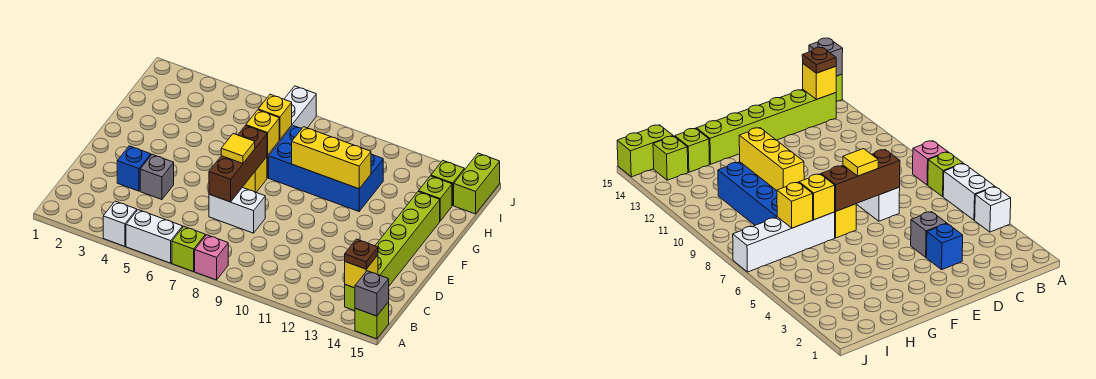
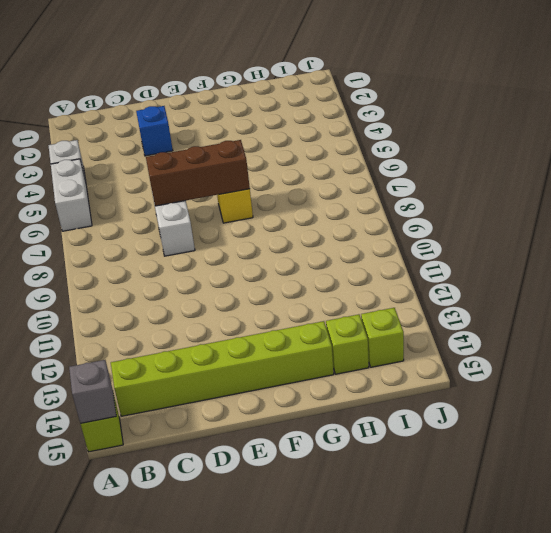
none -> lime 1x1 brick [172,227,205,272]
none -> pink 1x1 brick [195,235,228,280]
none -> grey 1x1 brick [140,154,174,200]

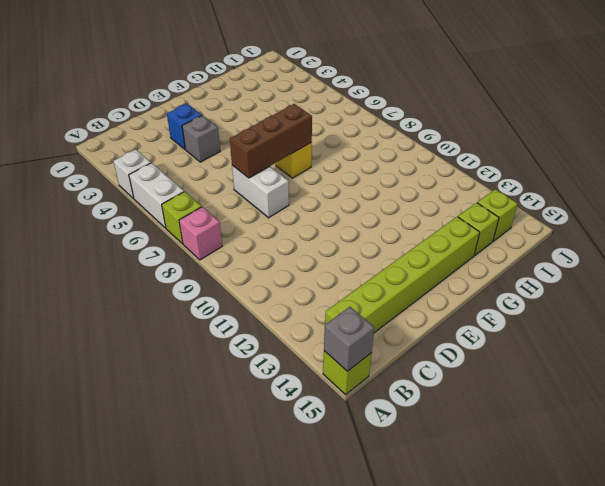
none -> white 1x4 brick [267,86,316,178]
none -> blue 2x4 brick [269,126,383,211]
none -> lime 1x2 brick [454,153,500,214]

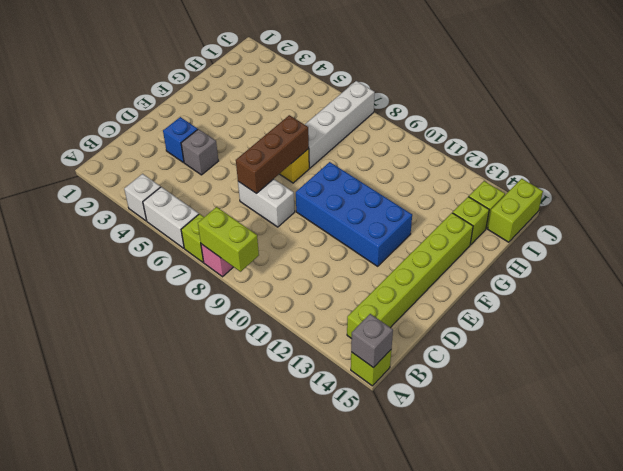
lime 1x2 brick [198,207,259,272] -> none
blue 2x4 brick [296,162,412,266] -> blue 2x4 brick moved to [269,126,383,211]
none -> yellow 1x1 brick [345,255,378,288]
none -> yellow 1x1 brick [246,110,279,155]
none -> yellow 1x3 brick [292,127,371,189]

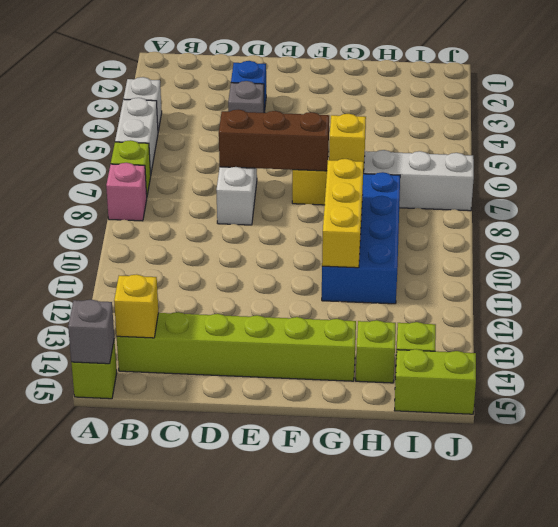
none -> yellow 1x1 brick [258,94,292,139]
none -> brown 1x1 plate [345,239,378,269]
none -> yellow 1x1 tile [221,134,255,163]

